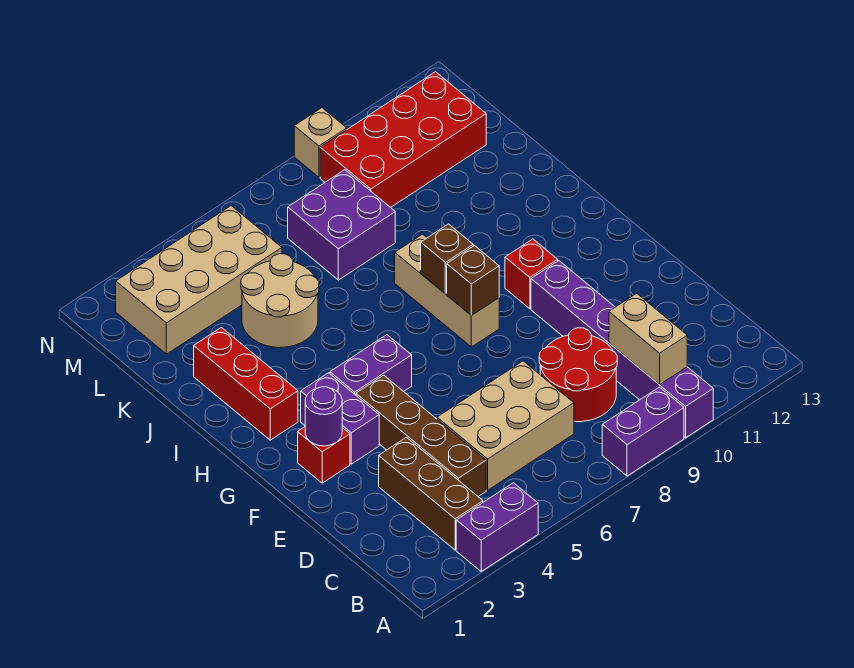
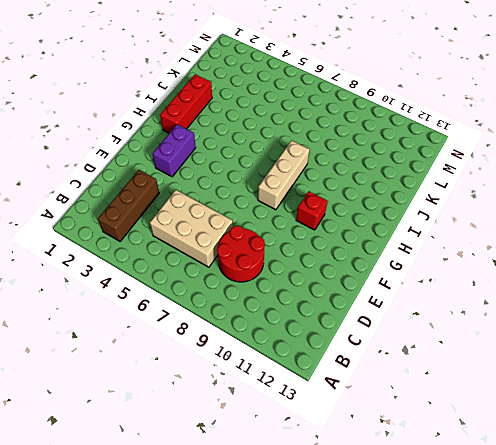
none -> purple 1x2 brick [456,483,538,571]
none -> purple 1x2 brick [602,387,684,476]
none -> purple 1x6 brick [531,261,713,438]

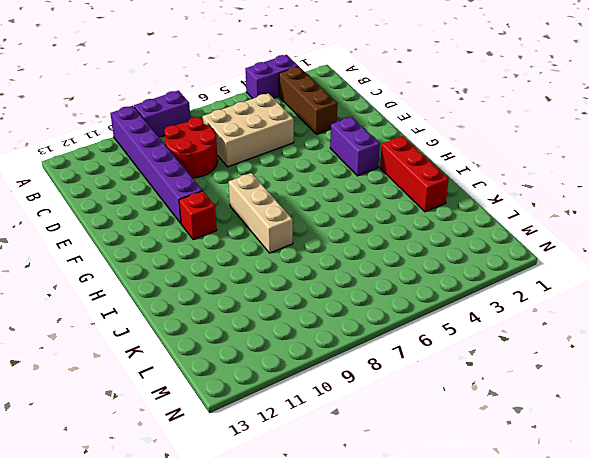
none -> brown 1x4 brick [356,375,486,497]
none -> red 1x1 brick [298,427,350,483]
none -> purple 1x2 brick [330,335,412,395]

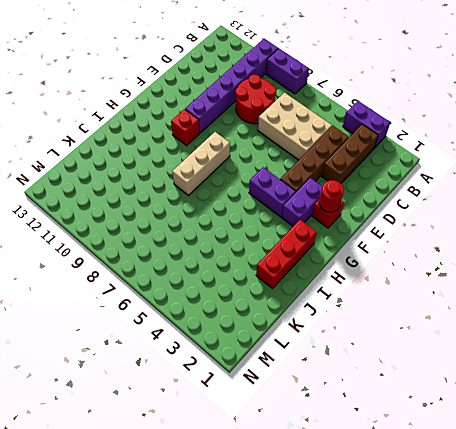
red 1x1 round brick [319,180,344,212] -> purple 1x1 round brick [305,387,342,446]
none -> tan 2x2 round brick [241,254,319,348]
none -> purple 2x2 brick [288,170,395,280]
none -> tan 2x4 brick [116,206,282,354]

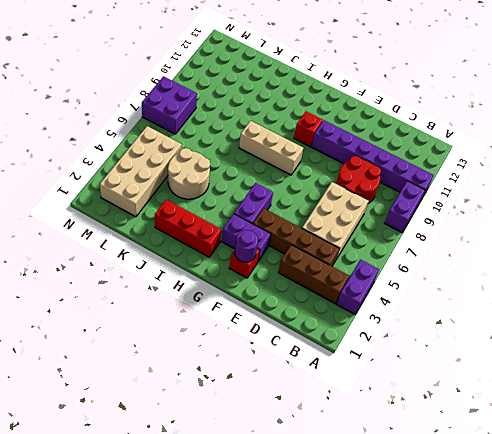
purple 2x2 brick [142,76,197,134] -> purple 2x2 brick moved to [288,170,395,280]
none -> red 2x4 brick [320,72,486,207]
none -> tan 1x1 brick [294,108,347,177]
none -> tan 1x2 brick [609,293,687,385]

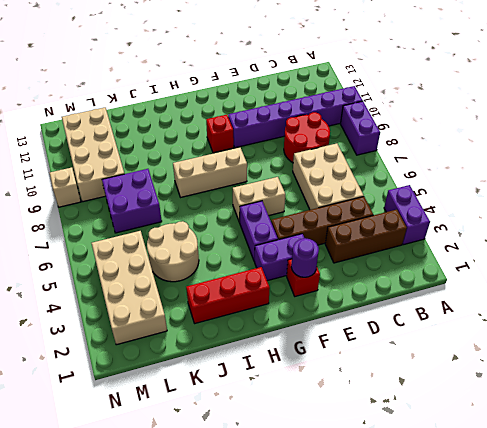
tan 1x2 brick [233,177,285,223] -> tan 1x2 brick moved to [609,293,687,385]
tan 2x4 brick [62,108,124,202] -> red 2x4 brick [320,72,486,207]
none -> brown 1x1 brick [447,246,499,315]
none -> brown 1x1 brick [421,224,473,294]

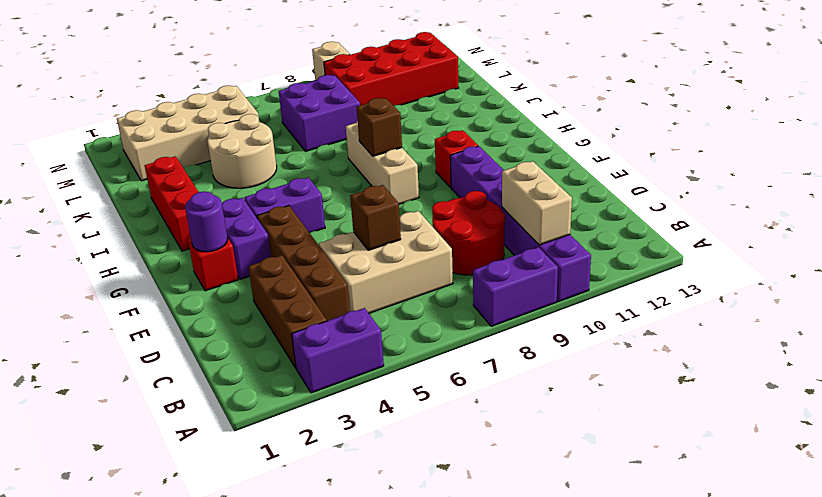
brown 1x1 brick [350,185,401,250] -> brown 1x1 brick moved to [447,246,499,315]

